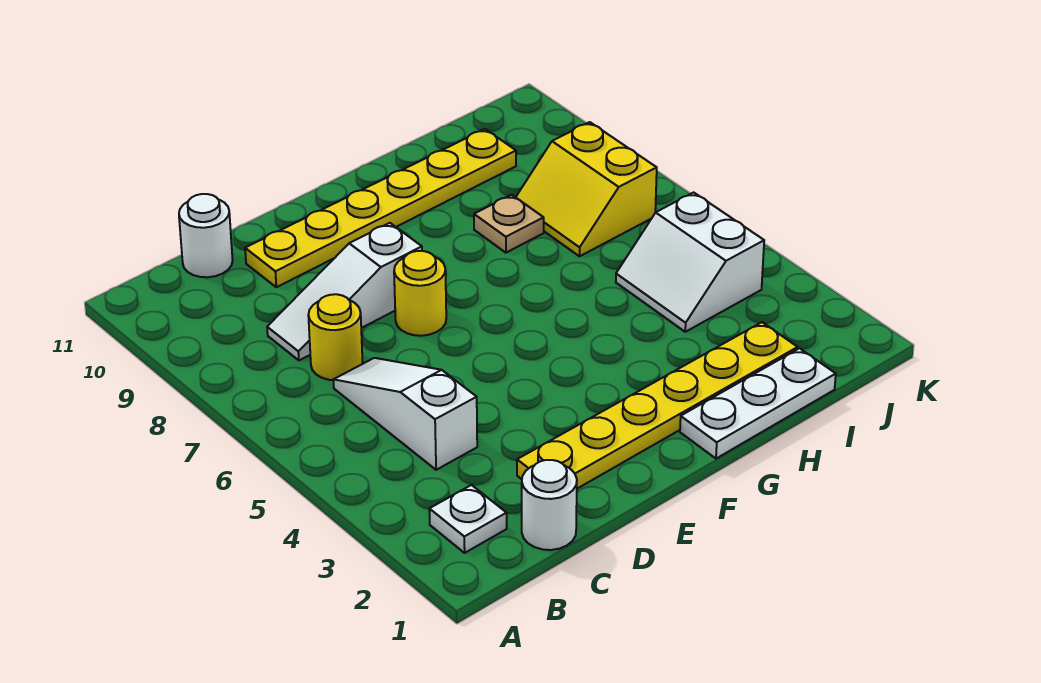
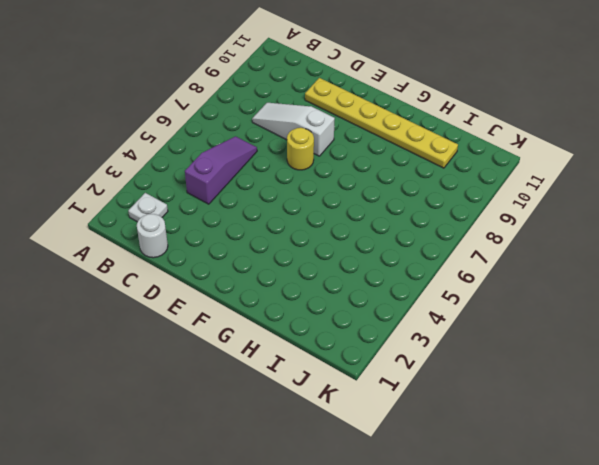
purple 1x3 slope [185,136,257,204] -> white 1x3 slope [333,358,477,470]
none -> yellow 1x1 round brick [308,294,363,380]
none -> white 1x1 round brick [179,194,233,277]
none -> yellow 1x6 plate [517,322,798,489]

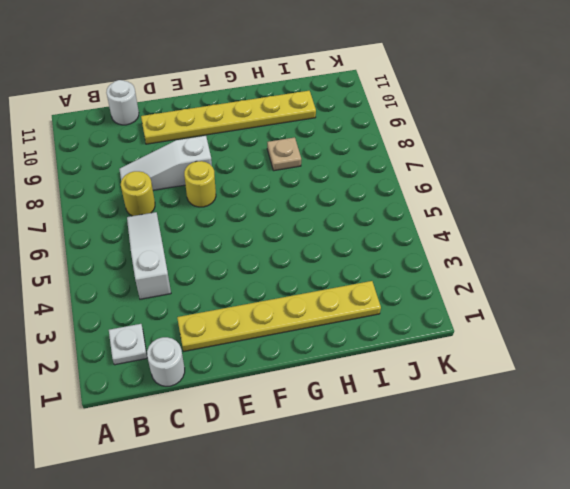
none -> white 1x3 plate [680,348,836,459]
none -> white 2x2 slope [616,192,764,332]
none -> yellow 2x2 slope [516,122,657,256]

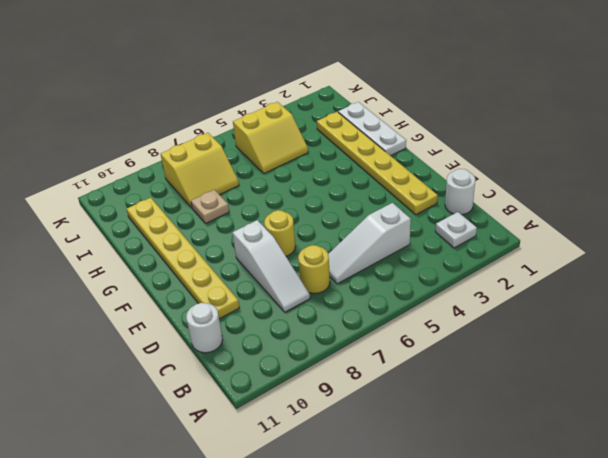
yellow 2x2 slope [233,102,308,173] -> white 2x2 slope [616,192,764,332]

